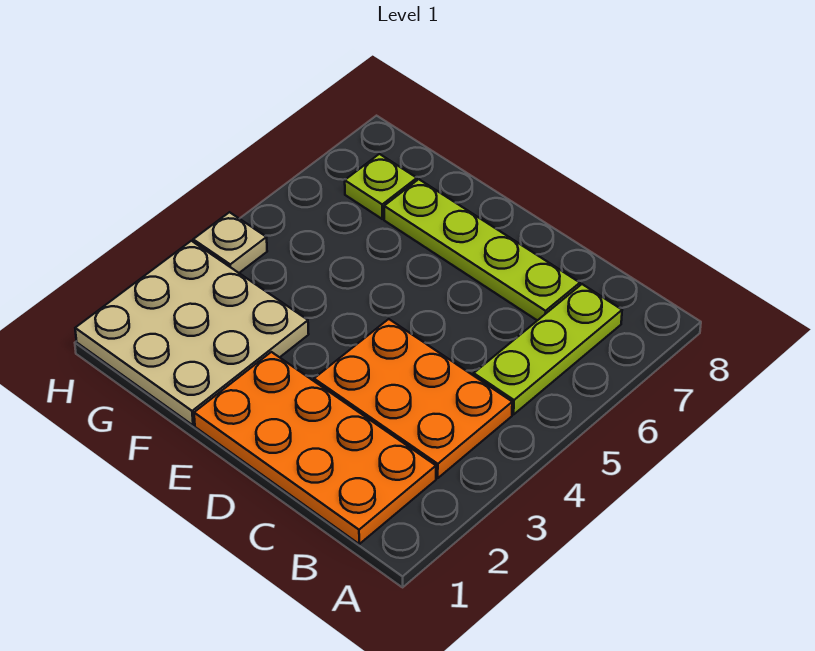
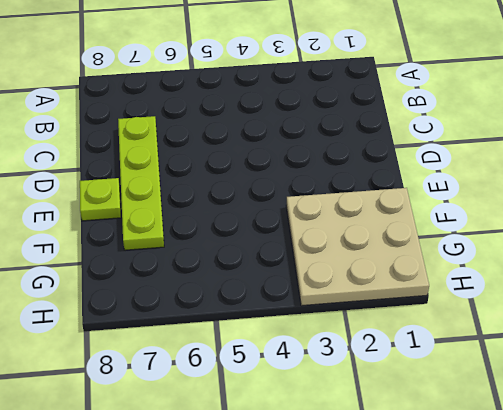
lime 1x1 plate [80,178,121,221] -> lime 1x1 plate moved to [345,154,417,219]
none -> orange 2x4 plate [194,352,436,544]
none -> orange 2x3 plate [314,319,512,478]

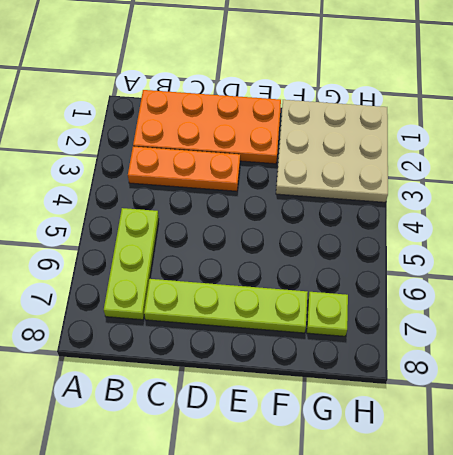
orange 1x3 plate [128,146,240,191] -> orange 2x3 plate [314,319,512,478]
none -> tan 1x1 plate [193,212,267,273]

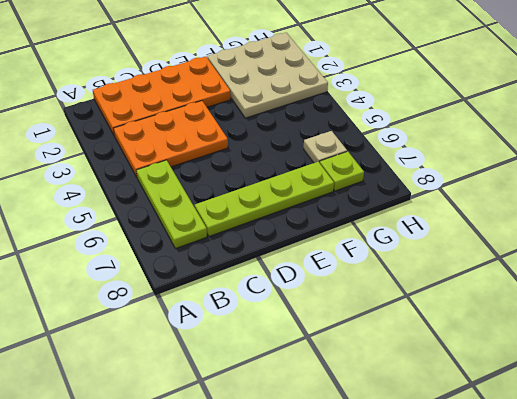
tan 1x1 plate [304,131,347,163] -> tan 1x1 plate moved to [193,212,267,273]

